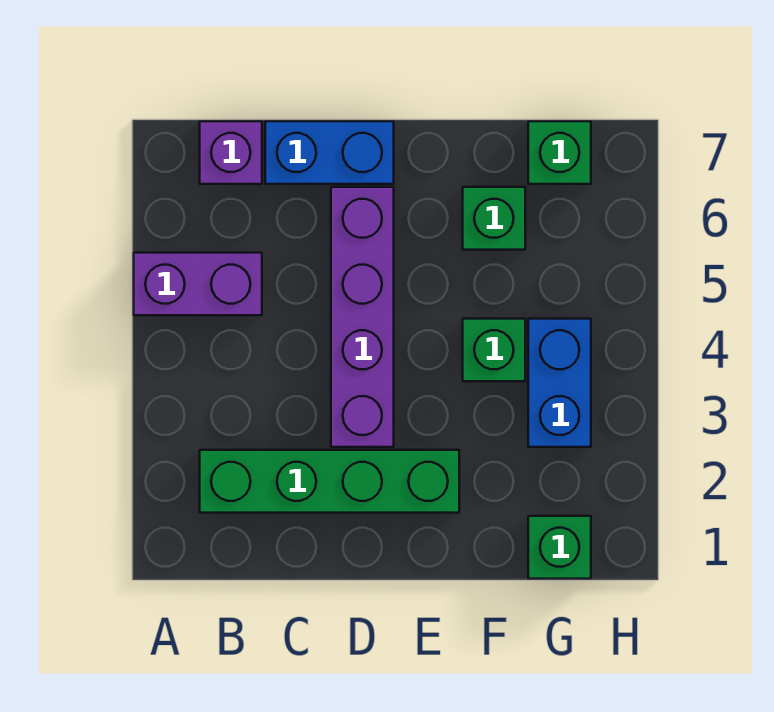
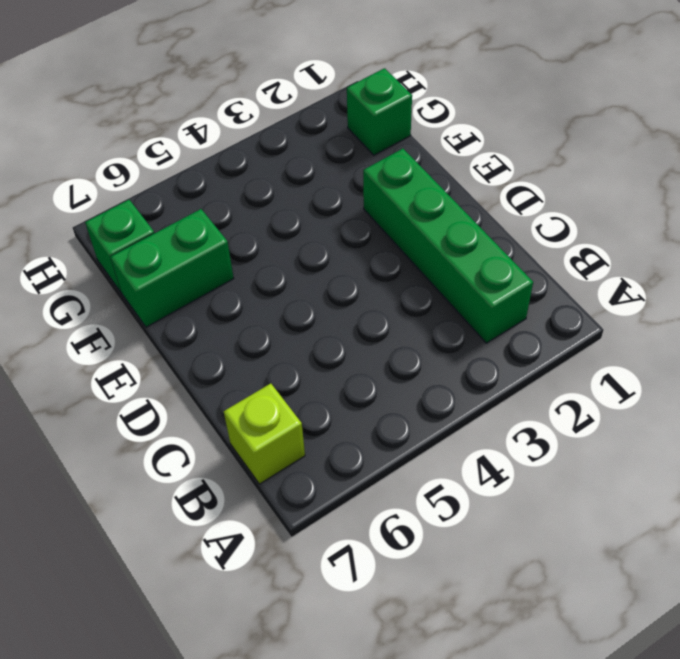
lime 1x1 brick [224,383,305,484] -> purple 1x1 brick [200,121,262,184]
green 1x2 brick [111,209,234,327] -> green 1x1 brick [463,187,525,250]
none -> purple 1x2 brick [134,253,262,315]
none -> blue 1x2 brick [265,121,394,184]

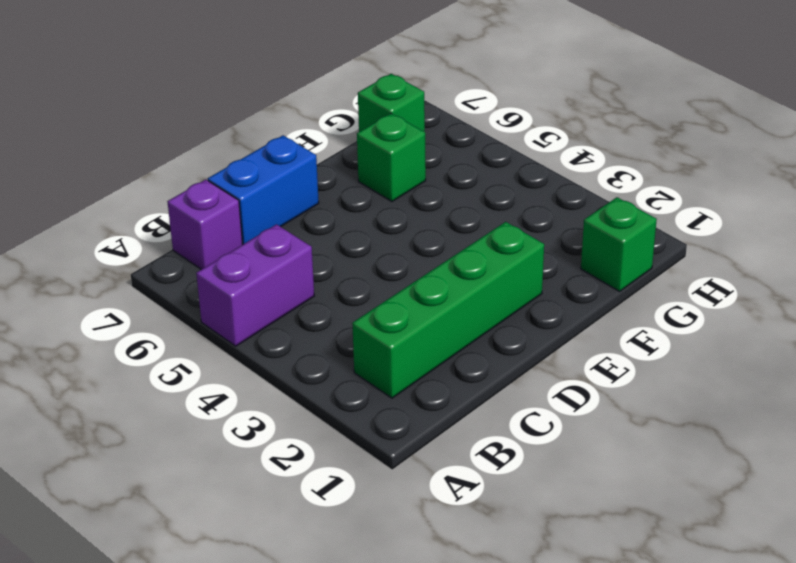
none -> purple 1x4 brick [331,187,394,447]
none -> green 1x1 brick [463,319,525,381]

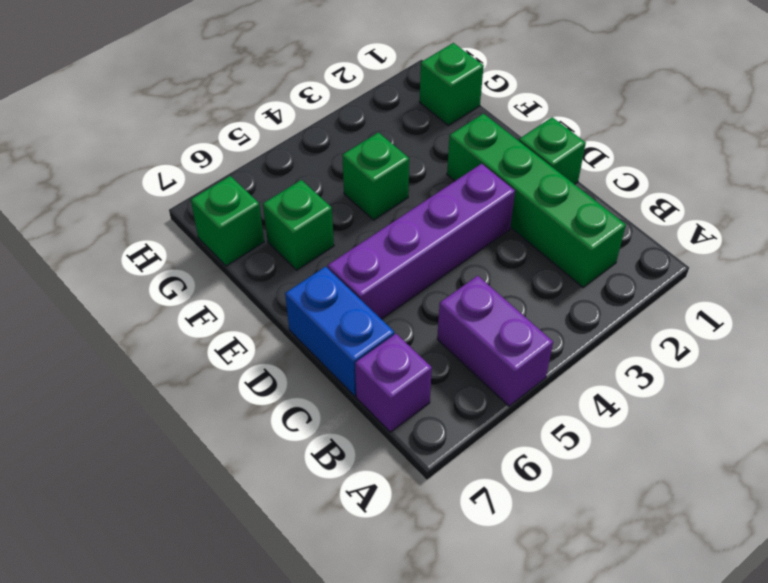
green 1x1 brick [519,117,586,184] -> none
none -> blue 1x2 brick [528,319,591,447]

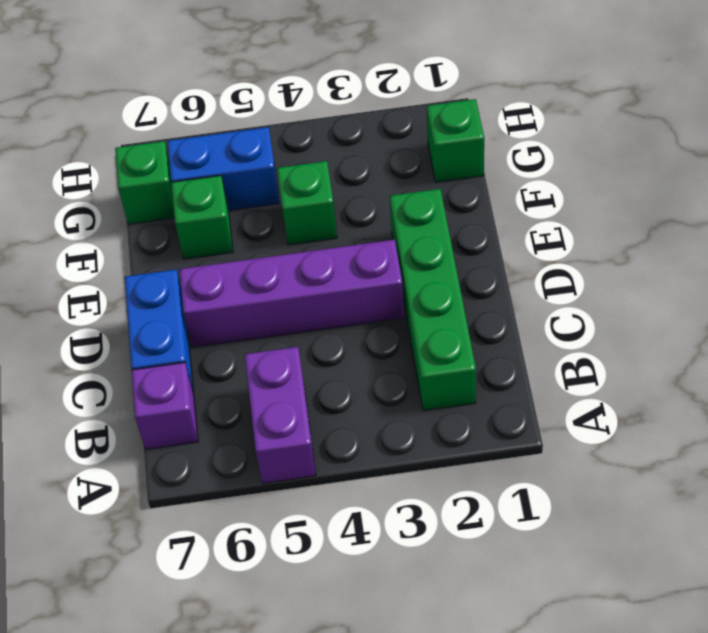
blue 1x2 brick [167,127,279,211] -> blue 1x2 brick moved to [528,319,591,447]

